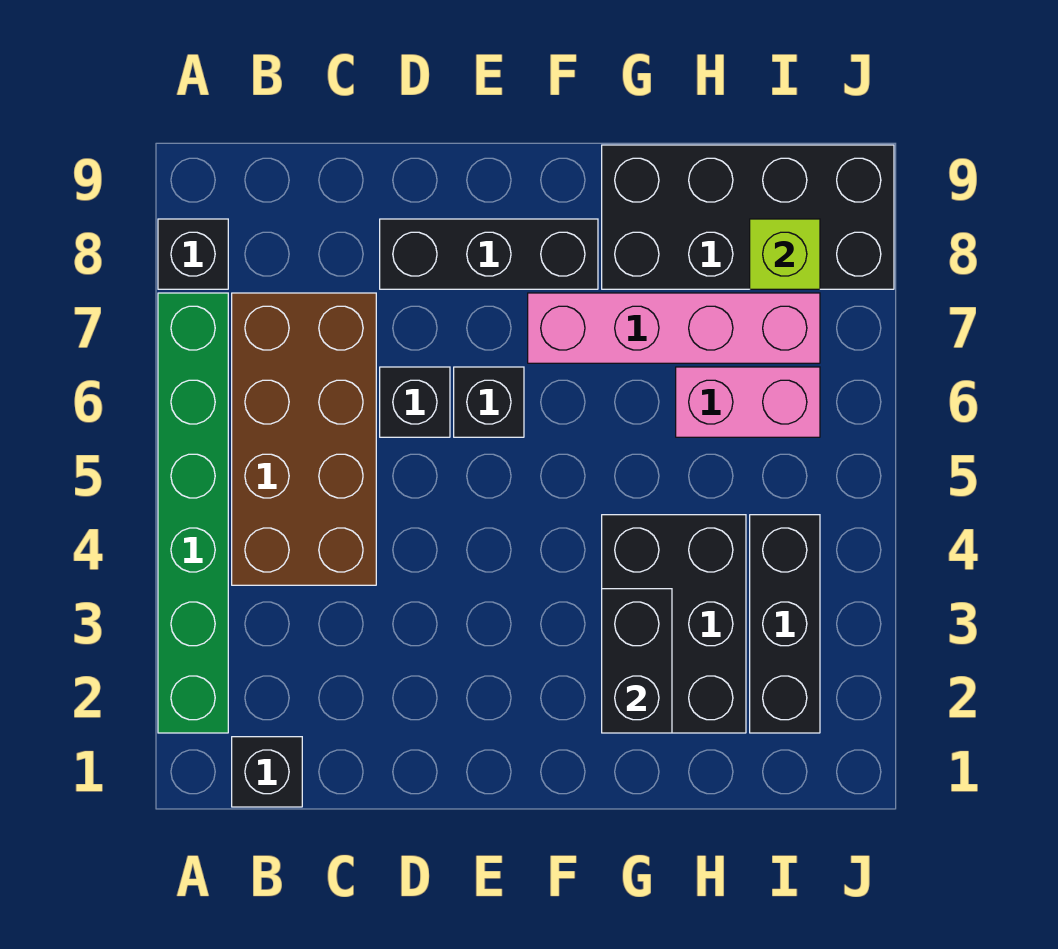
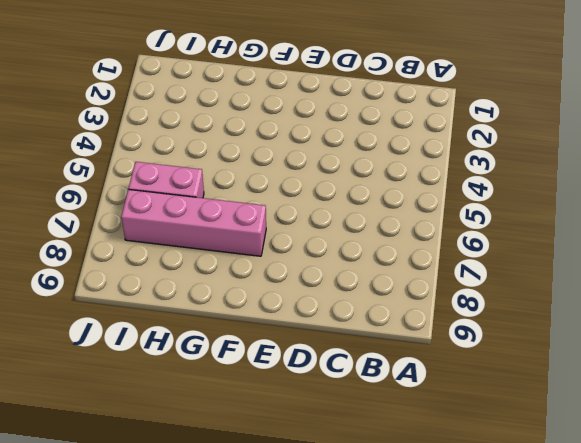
none -> green 1x6 brick [158,293,228,733]
none -> black 1x1 brick [158,219,228,289]
none -> black 1x1 brick [232,737,302,807]

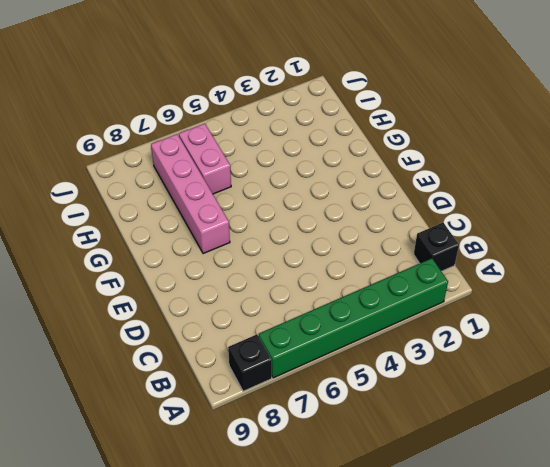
none -> brown 2x4 brick [232,293,376,585]
none -> black 1x1 brick [380,367,450,437]
none -> black 1x3 brick [380,219,598,289]

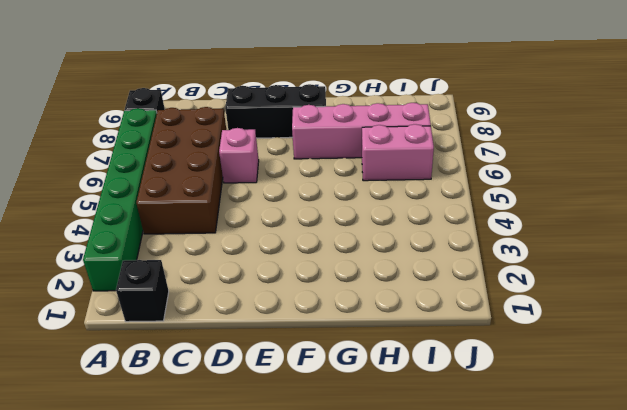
pink 1x1 brick [219,128,259,183] -> black 1x1 brick [380,367,450,437]
none -> black 1x1 brick [454,367,524,437]
none -> black 2x3 brick [602,515,746,733]
none -> black 2x4 brick [602,145,894,289]

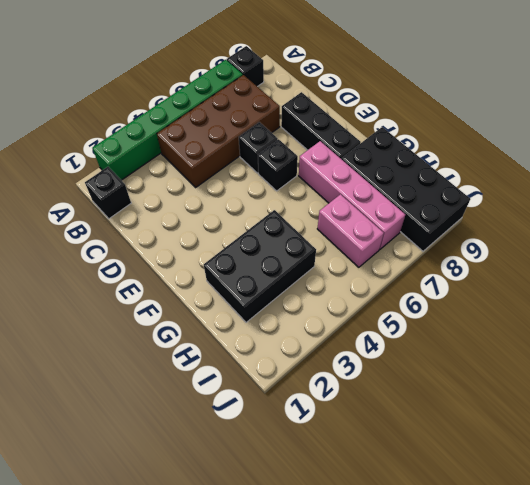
none -> black 1x3 brick [750,515,820,733]
none -> black 1x2 brick [602,589,672,733]
none -> lime 1x1 brick [750,219,820,289]

